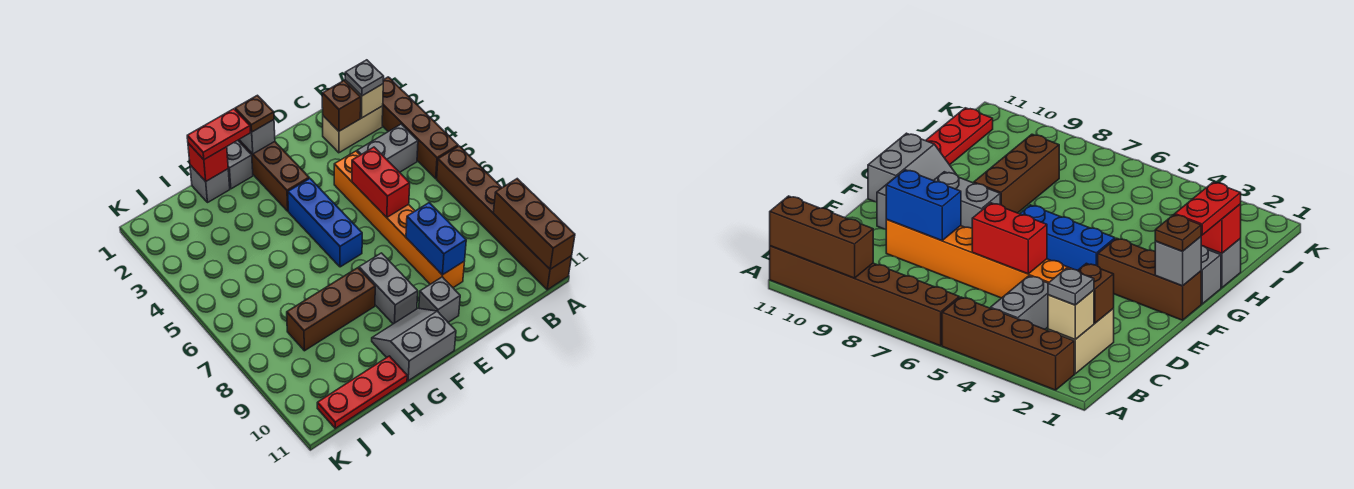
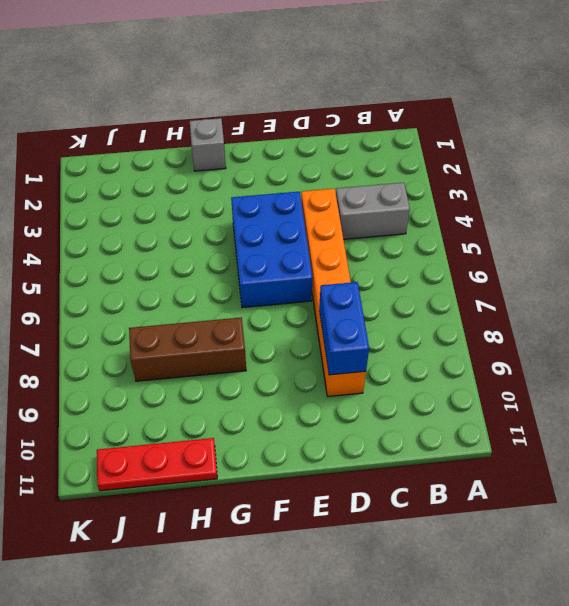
blue 2x3 brick [231,192,313,308] -> blue 1x3 brick [288,178,362,267]
none -> brown 1x4 brick [382,77,458,179]
none -> brown 1x6 brick [437,146,572,290]
none -> tan 1x2 brick [323,106,383,153]

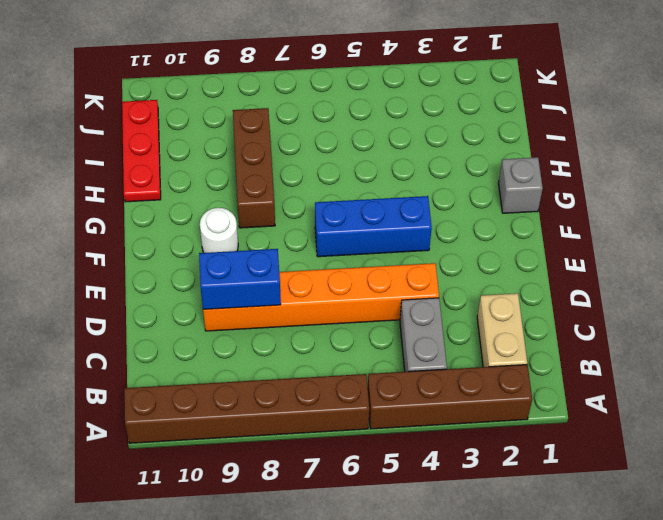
white 1x1 round brick [200,208,238,253] -> grey 1x2 brick [359,253,418,324]
none -> grey 1x1 brick [419,277,460,322]
none -> brown 1x3 brick [238,140,309,211]
none -> grey 2x2 slope [372,308,456,381]

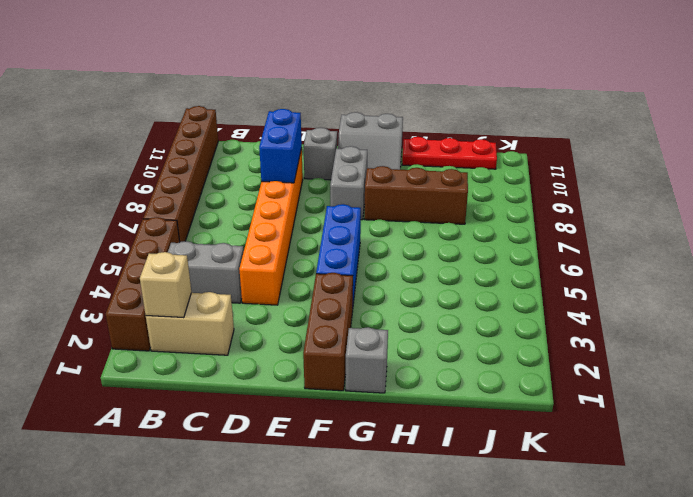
none -> grey 1x1 brick [190,165,230,203]
none -> brown 1x3 brick [493,179,575,269]
none -> brown 1x1 brick [322,81,361,131]

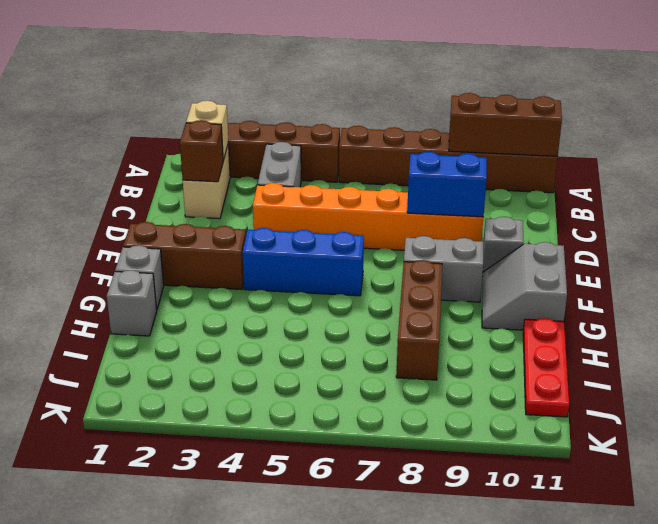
none -> red 1x2 brick [352,147,410,217]
none -> grey 1x1 brick [239,120,275,154]
none -> red 1x1 brick [188,143,228,181]

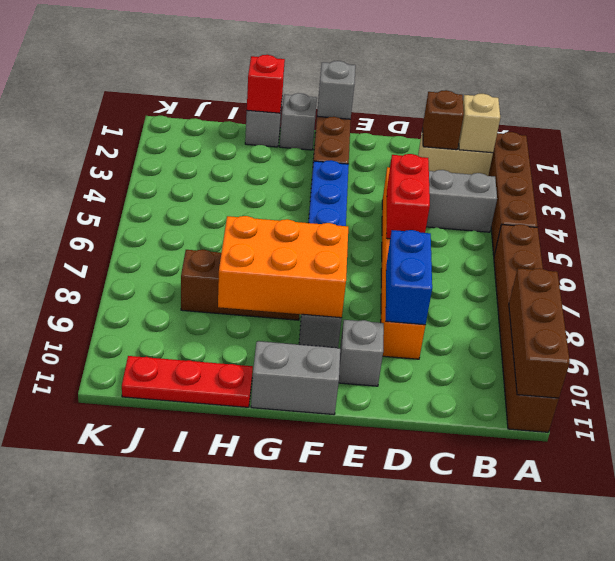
orange 2x3 brick [218,216,348,318] -> none
none -> grey 1x1 plate [345,60,384,96]
none -> brown 1x1 plate [235,95,274,132]
none -> red 1x2 plate [187,109,250,160]

